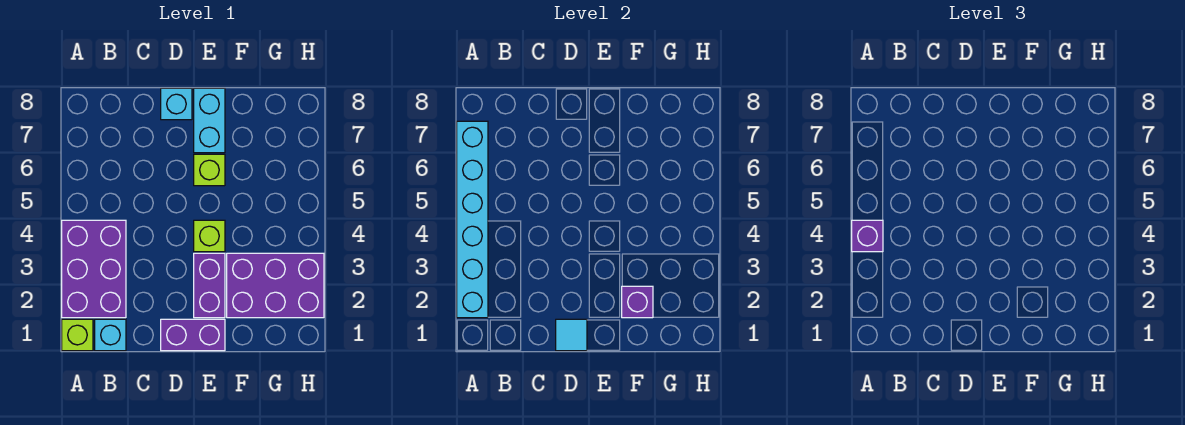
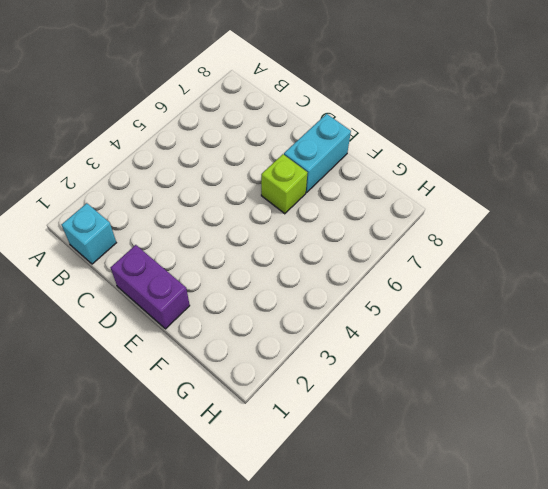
none -> lime 1x1 brick [62,319,93,351]
none -> purple 2x3 brick [62,220,126,318]
none -> cyan 1x1 brick [161,88,192,120]

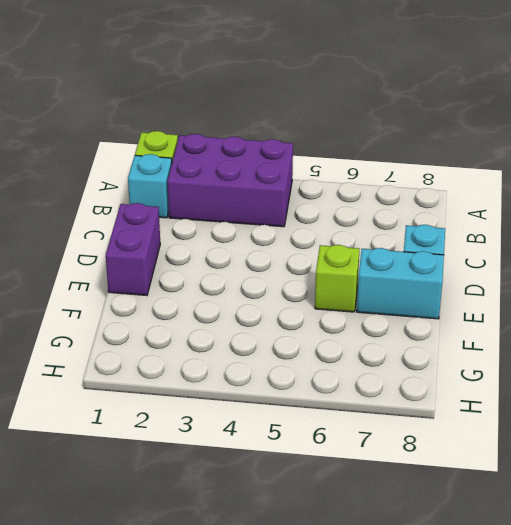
none -> purple 1x2 brick [194,253,225,318]
none -> lime 1x1 brick [194,220,225,252]
none -> purple 2x3 brick [227,253,324,318]

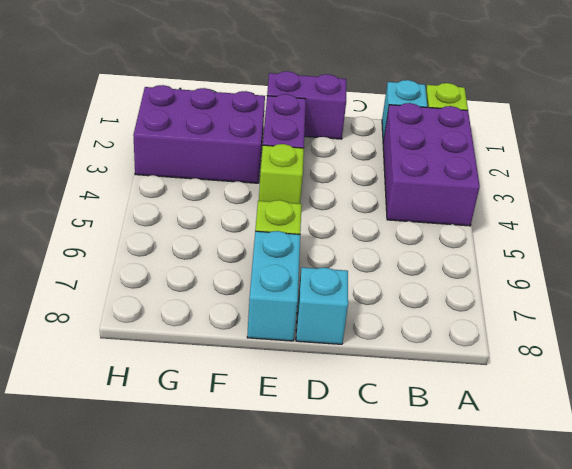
none -> cyan 1x6 brick [457,121,488,318]
none -> cyan 1x1 tile [556,319,587,351]
none -> purple 1x1 brick [622,286,653,318]

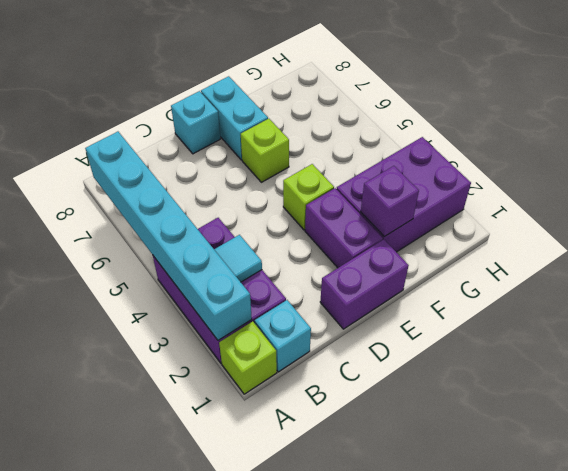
cyan 1x1 tile [214,235,262,282] -> cyan 1x1 tile moved to [556,319,587,351]
none -> purple 1x1 brick [852,220,883,252]

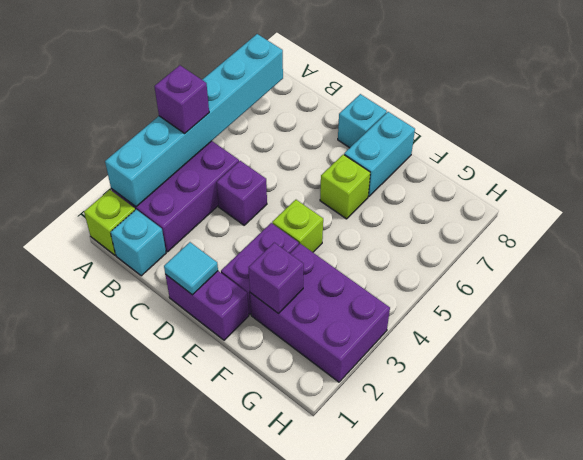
purple 1x1 brick [216,161,267,225] -> none

